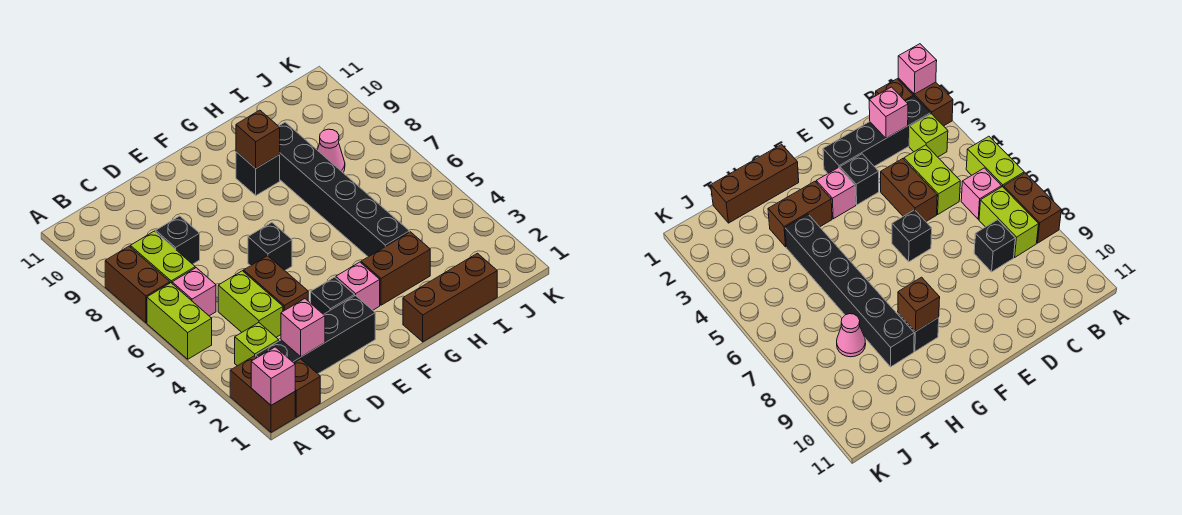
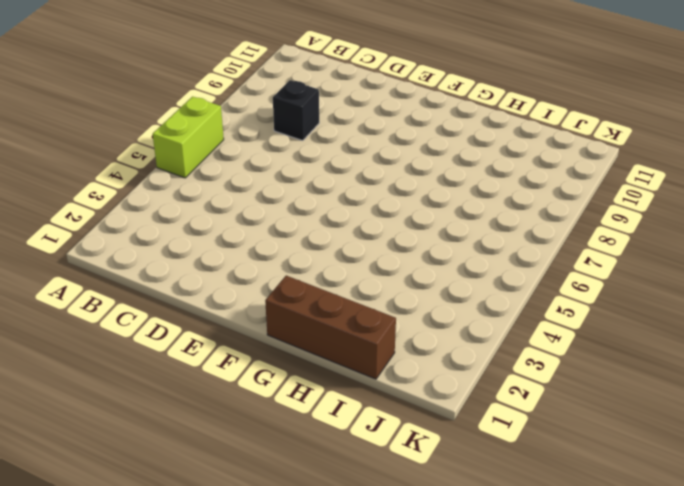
none -> brown 1x2 brick [230,356,295,432]
none -> brown 1x2 brick [105,246,170,323]
none -> brown 1x1 brick [294,359,320,417]

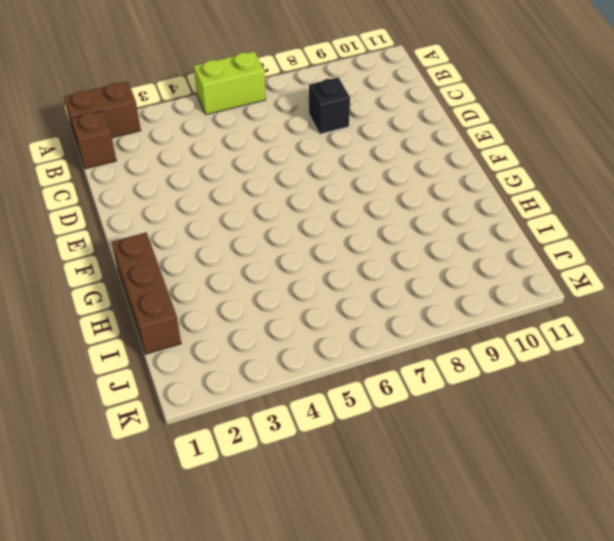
none -> brown 1x2 brick [105,246,170,323]
none -> black 1x4 brick [256,295,375,374]
none -> lime 1x1 brick [235,323,279,366]

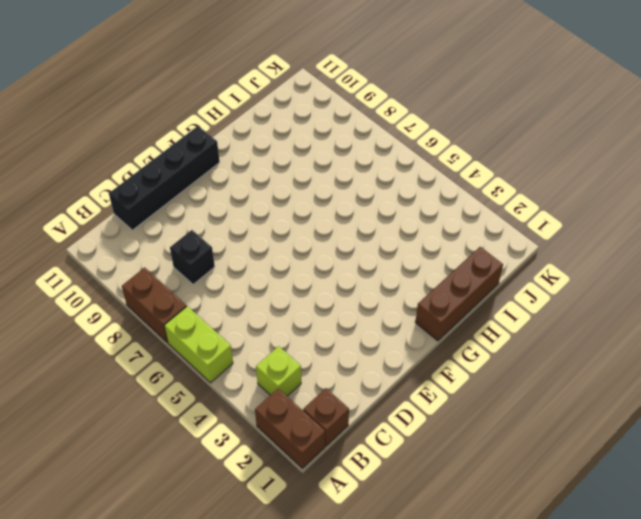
black 1x4 brick [109,126,220,230] -> black 1x4 brick moved to [256,295,375,374]
none -> pink 1x1 brick [172,268,216,316]
none -> lime 1x2 brick [130,231,195,283]
none -> lime 1x2 brick [218,271,283,337]

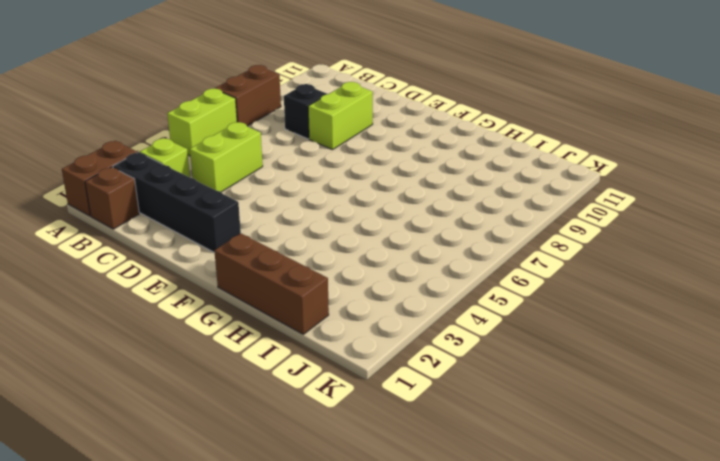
lime 1x2 brick [308,82,373,150] -> lime 1x2 brick moved to [130,231,195,283]
none -> pink 1x1 brick [172,268,216,316]
none -> brown 1x2 brick [244,256,308,311]
none -> black 1x1 brick [311,277,355,314]

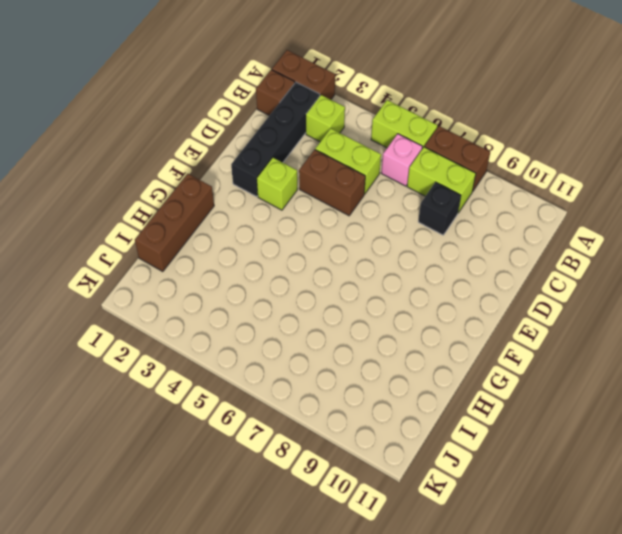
lime 1x1 brick [257,158,297,210] -> black 1x1 brick [311,277,355,314]
none -> black 1x1 brick [248,223,292,270]
none -> pink 1x1 brick [336,262,380,310]
none -> brown 1x2 brick [361,232,430,305]

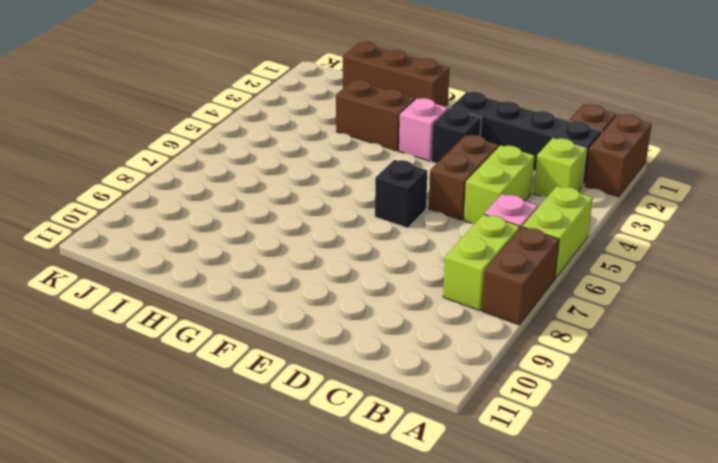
none -> black 1x1 brick [156,216,200,264]
none -> black 1x1 brick [236,152,280,195]
none -> black 1x6 brick [279,122,409,257]

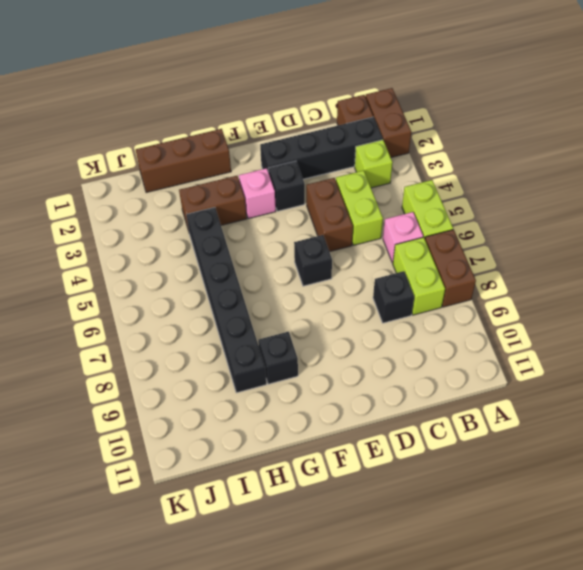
none -> pink 1x1 cone [318,129,345,172]
none -> pink 1x1 brick [251,347,295,405]
none -> pink 1x1 brick [281,299,325,357]

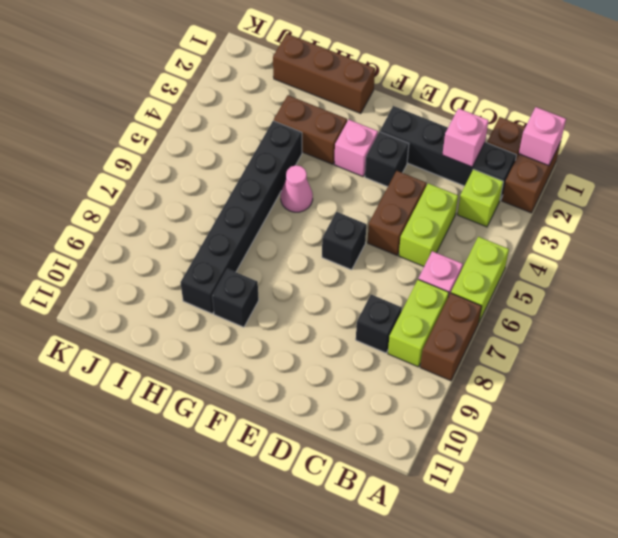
pink 1x1 cone [281,165,313,212] -> pink 1x1 cone moved to [318,129,345,172]
none -> brown 1x1 brick [236,110,280,168]

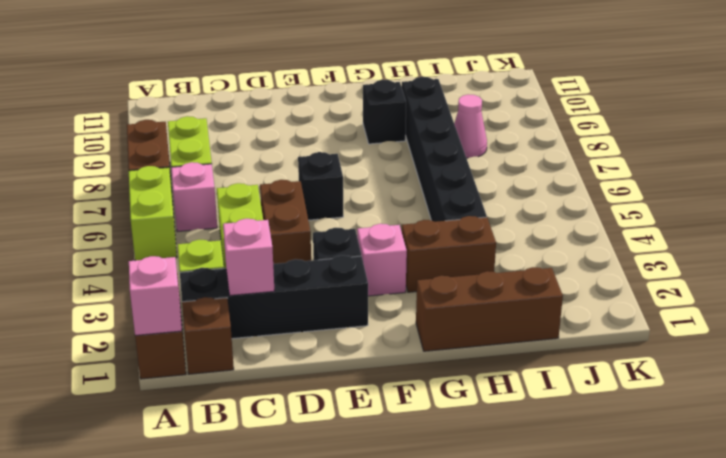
none -> black 1x1 brick [156,216,200,264]
none -> brown 1x1 brick [236,110,280,168]

